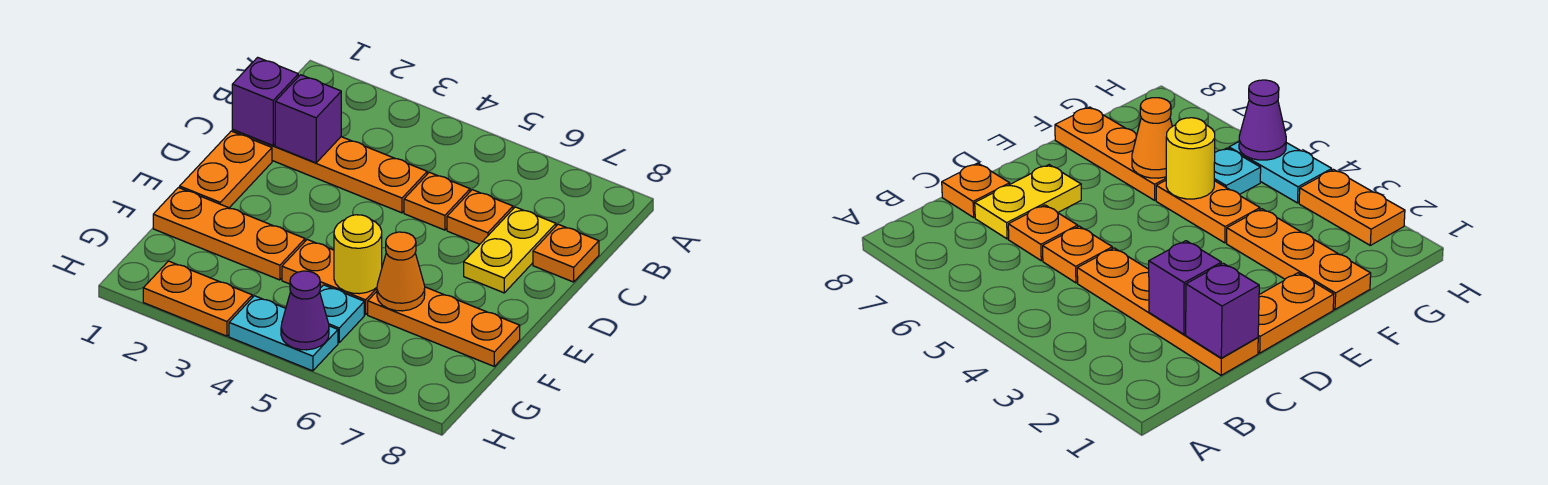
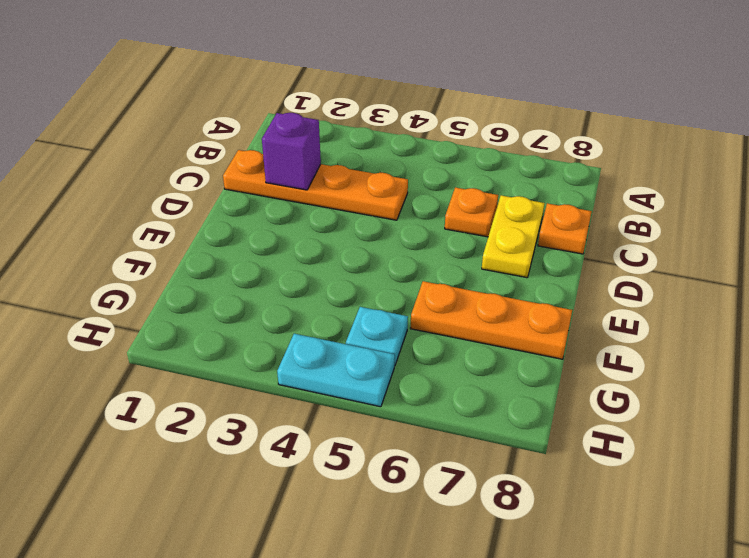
none -> orange 1x1 plate [404,172,470,230]
none -> orange 1x2 plate [180,131,272,208]
none -> orange 1x3 plate [153,188,305,280]

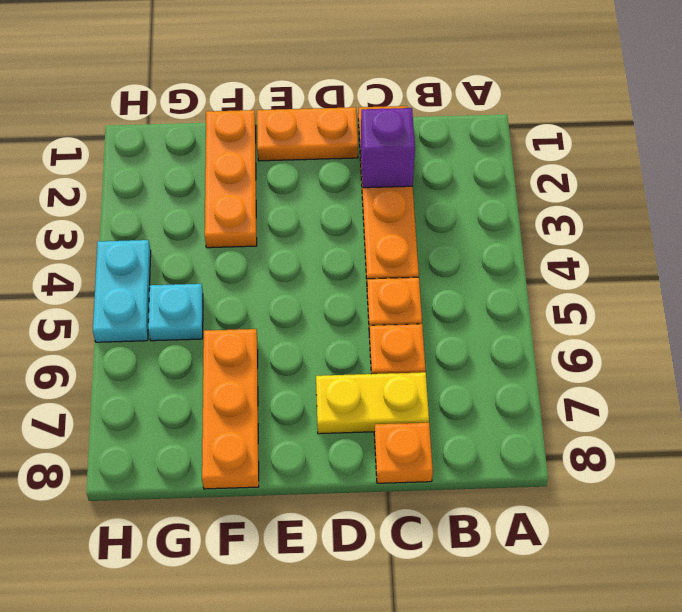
none -> orange 1x2 plate [282,240,377,314]
none -> orange 1x2 plate [143,261,252,336]
none -> purple 1x1 brick [232,57,298,145]

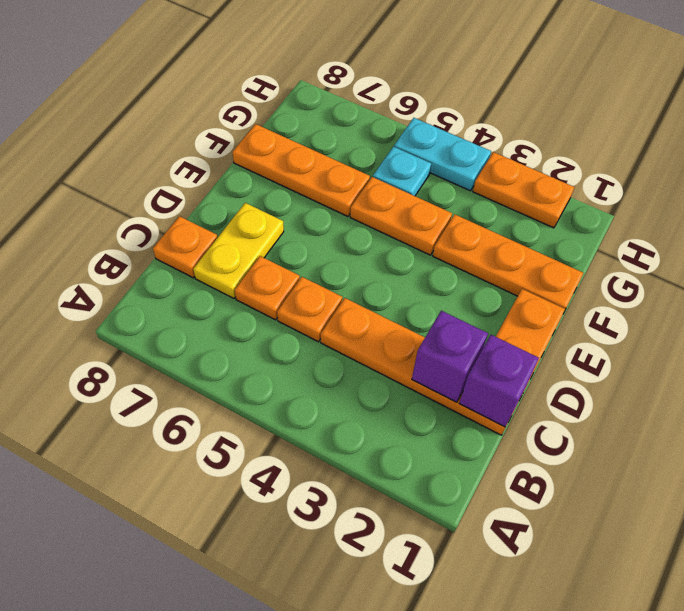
none -> yellow 1x1 round brick [334,215,382,294]
none -> orange 1x1 cone [377,232,425,311]
none -> purple 1x1 cone [281,271,329,350]

